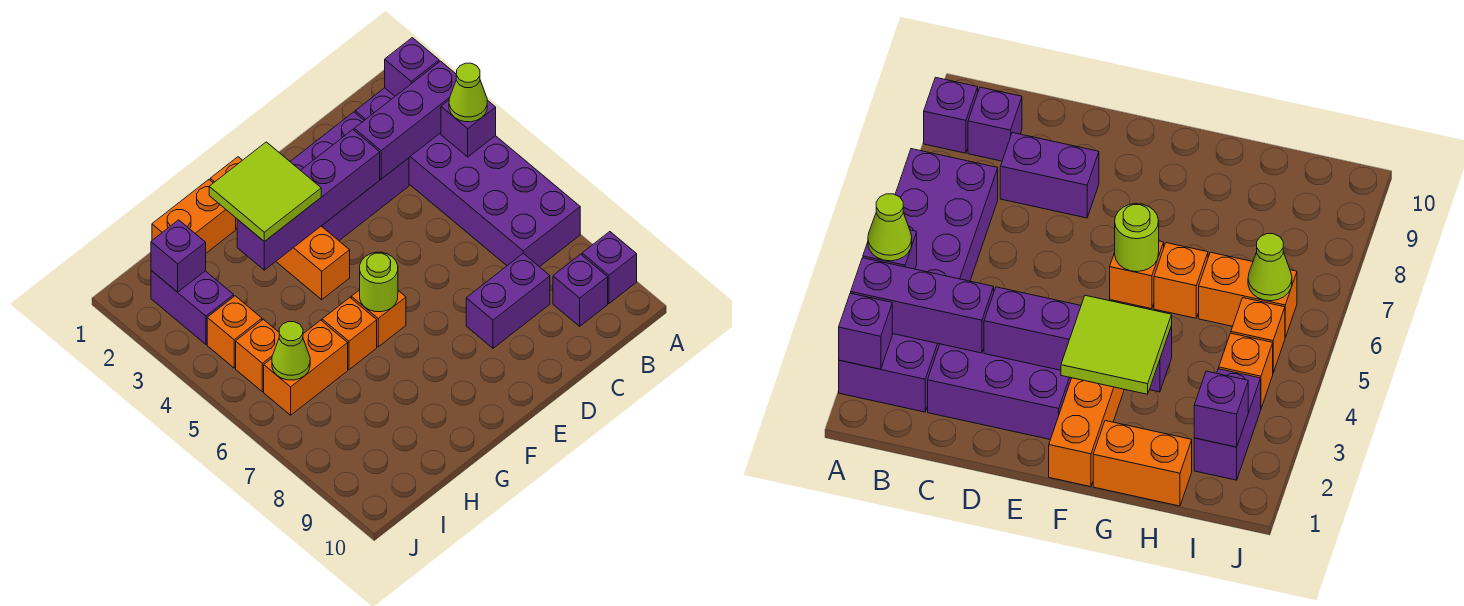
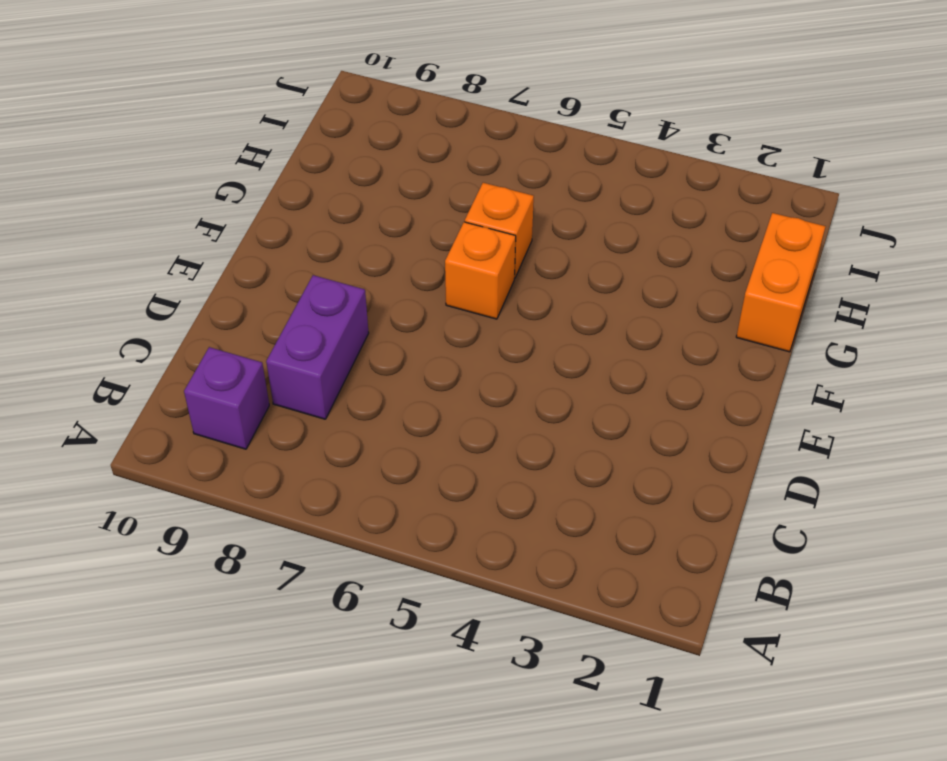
none -> purple 2x6 brick [355,88,580,267]
none -> purple 1x1 brick [582,232,637,304]
none -> purple 2x3 brick [290,112,409,240]

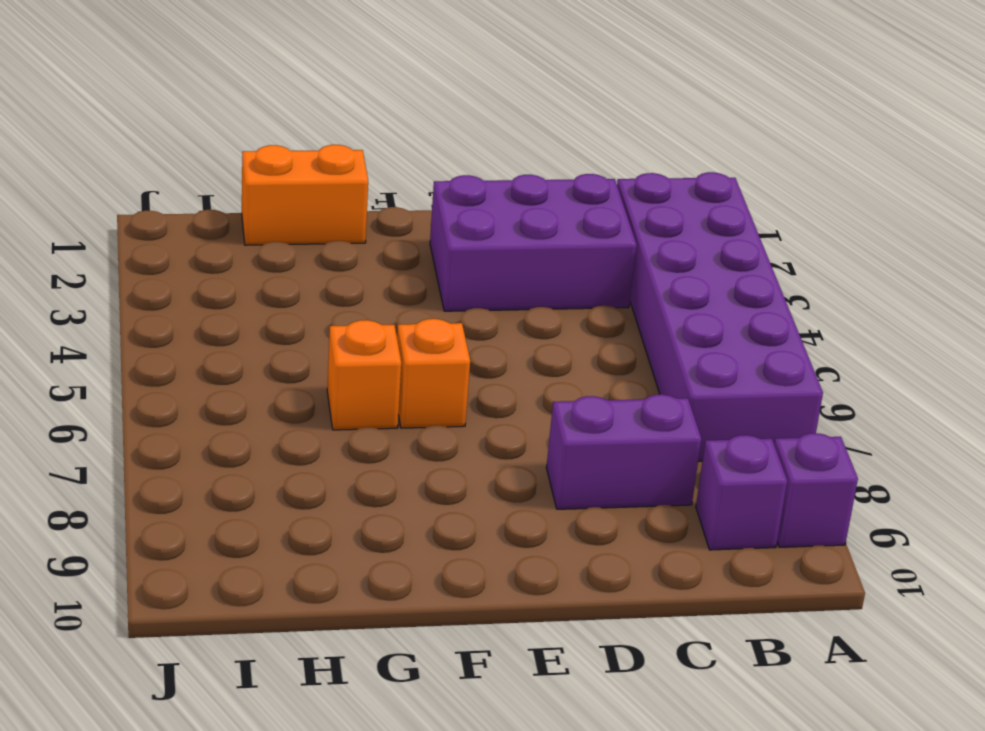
none -> orange 1x4 brick [210,157,350,300]
none -> orange 1x2 brick [264,320,348,415]
none -> purple 1x2 brick [151,271,234,344]

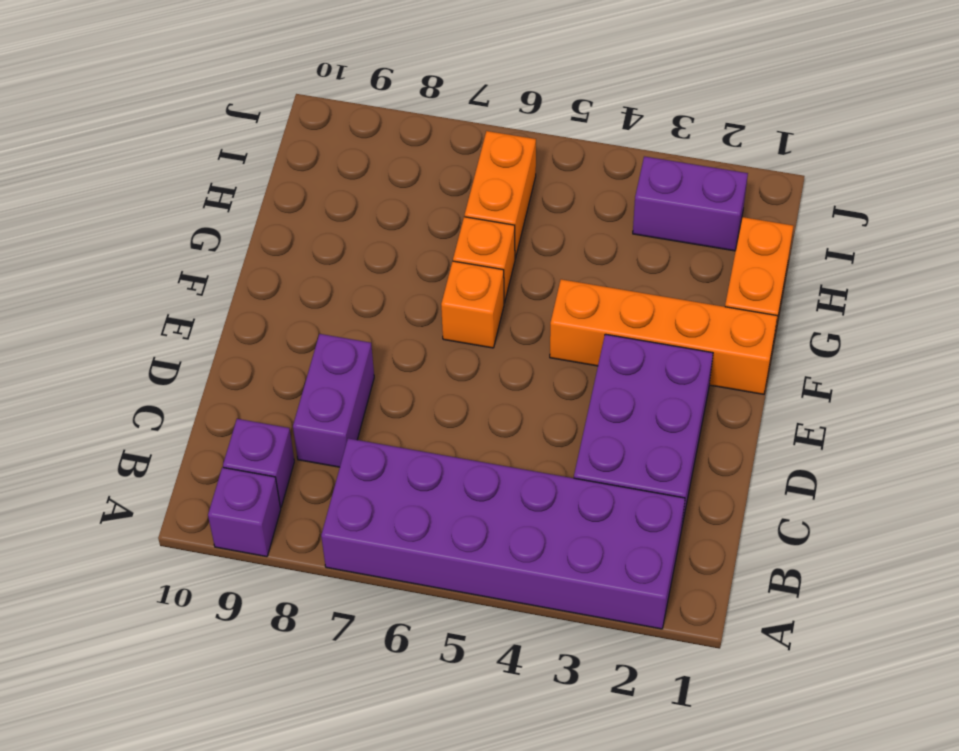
none -> orange 1x1 brick [207,296,262,368]
none -> orange 1x1 brick [236,319,279,392]
none -> purple 1x1 brick [385,38,439,96]

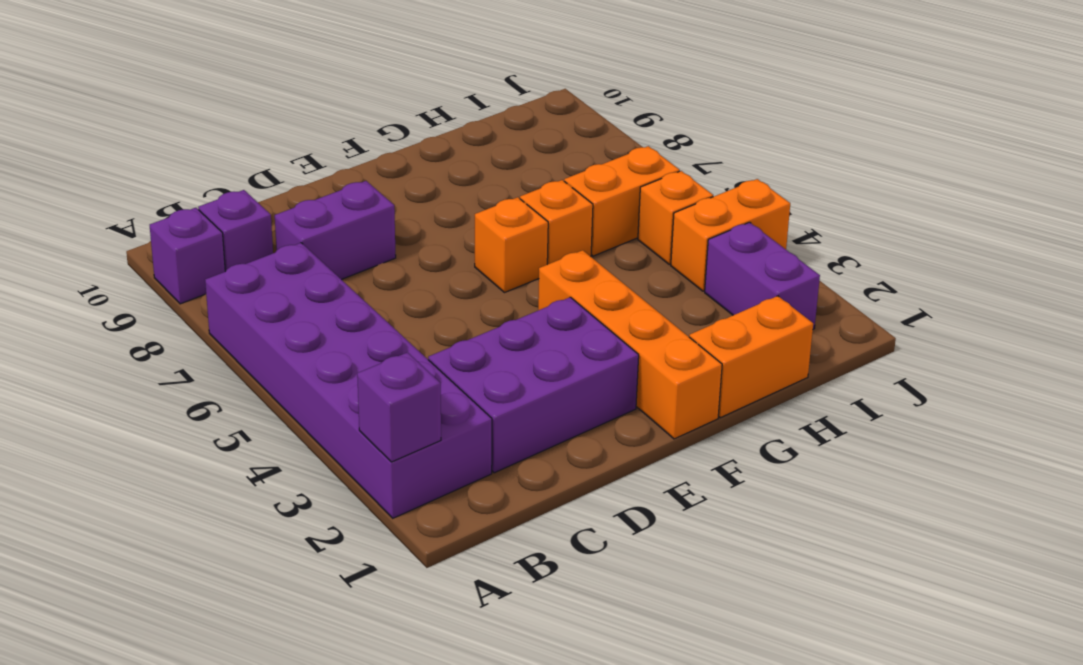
orange 1x2 brick [671,179,790,291] -> orange 1x1 brick [207,296,262,368]
none -> purple 1x3 brick [354,61,456,179]
none -> purple 1x1 brick [441,100,496,157]
none -> purple 1x4 brick [237,130,380,270]

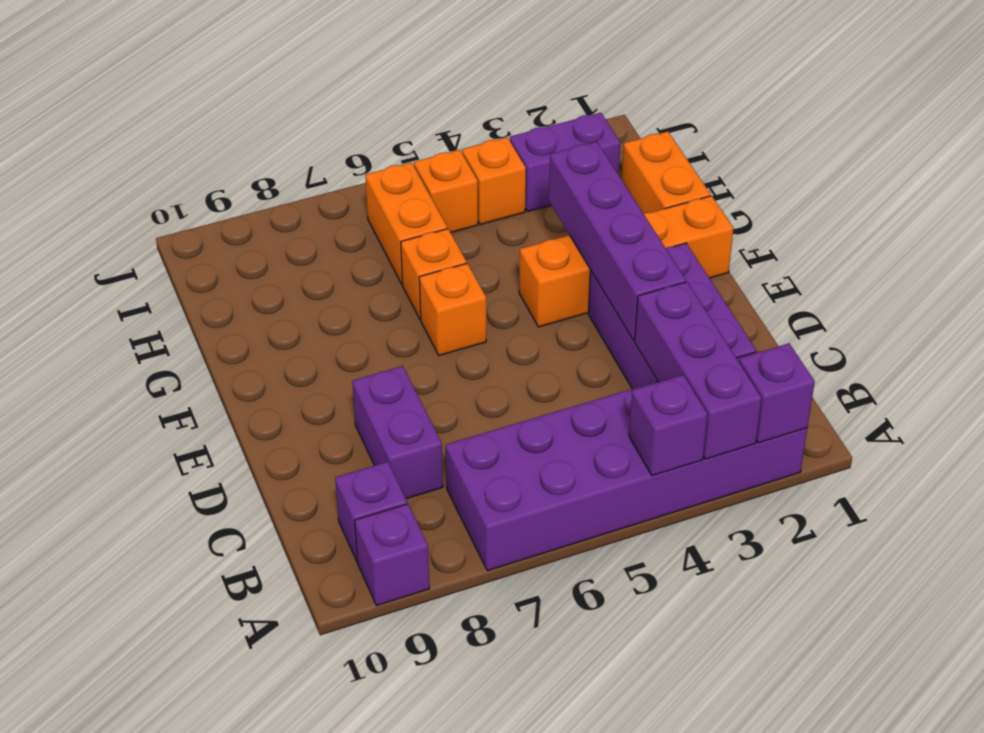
none -> lime 1x1 round brick [360,252,398,312]
none -> purple 1x1 brick [151,220,206,292]
none -> lime 1x1 cone [272,322,310,380]

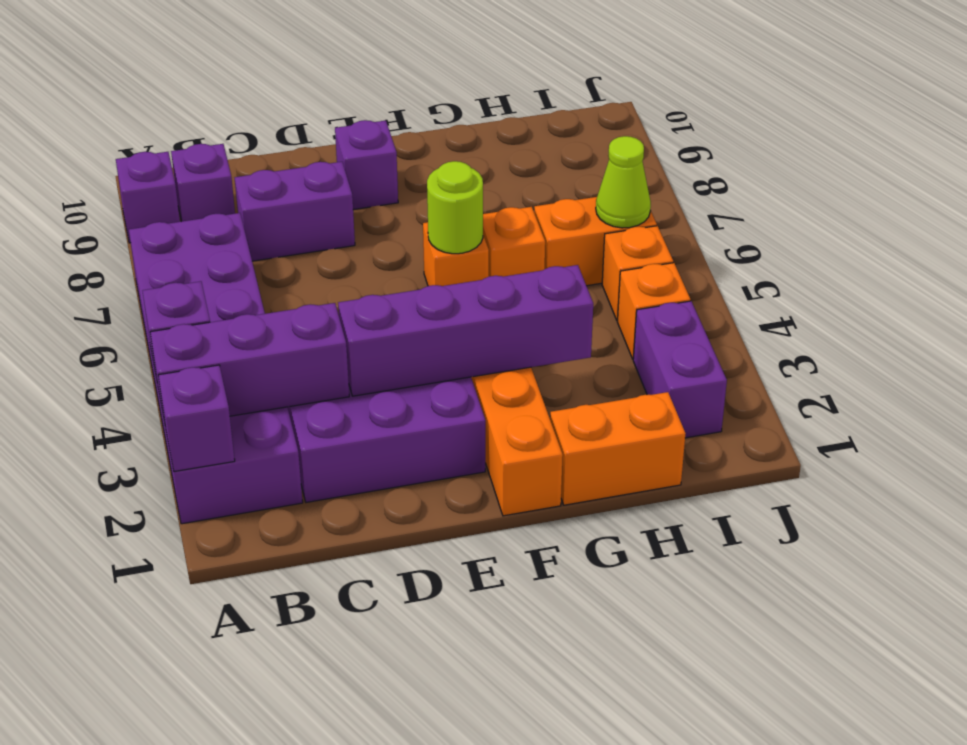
purple 1x1 brick [335,120,398,210] -> purple 1x1 brick moved to [151,220,206,292]
none -> lime 1x1 cone [449,63,487,122]
none -> lime 2x2 tile [209,142,321,242]

